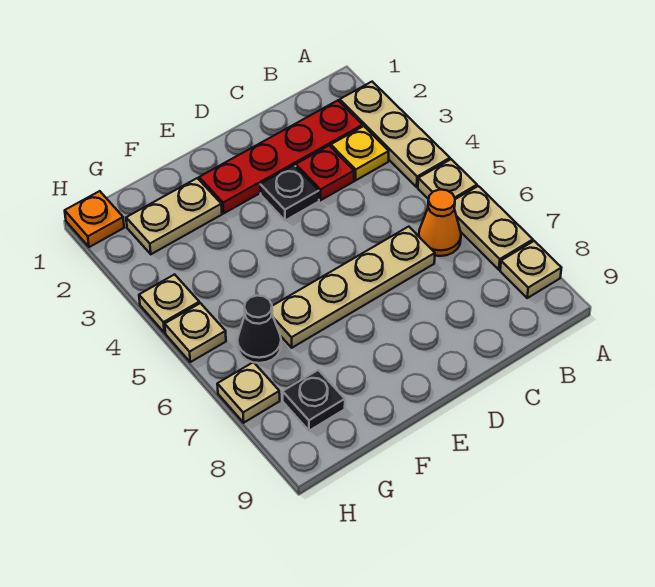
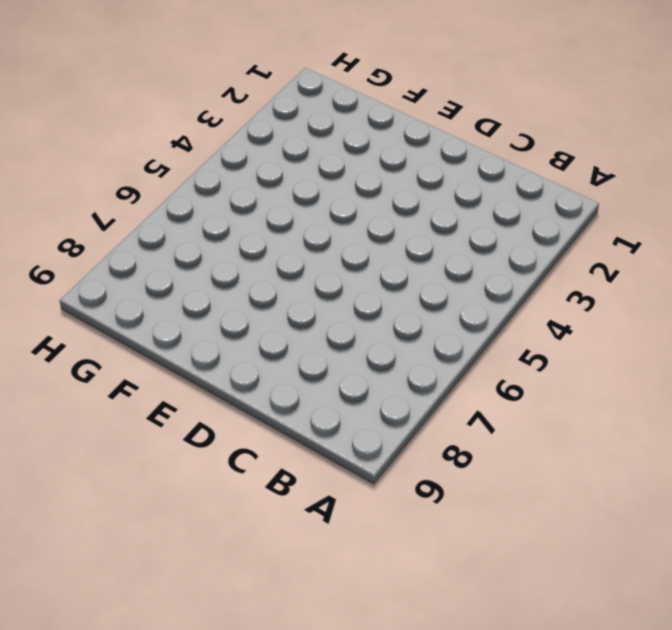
none -> tan 1x3 plate [340,82,450,187]
none -> tan 1x1 plate [418,159,477,199]
none -> tan 1x2 plate [454,186,533,270]

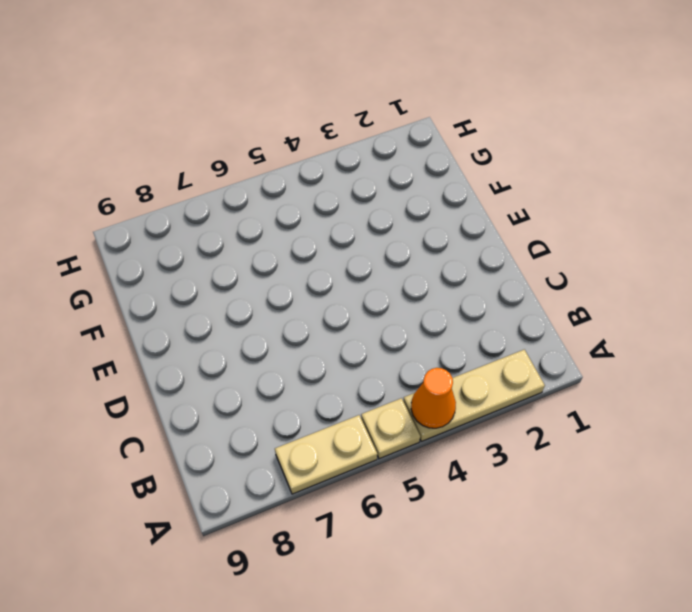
orange 1x1 cone [411,368,456,428] -> orange 1x1 cone moved to [419,190,461,256]
none -> tan 1x1 plate [500,241,561,298]
none -> red 1x4 plate [199,100,363,213]
none -> yellow 1x1 plate [331,126,389,180]

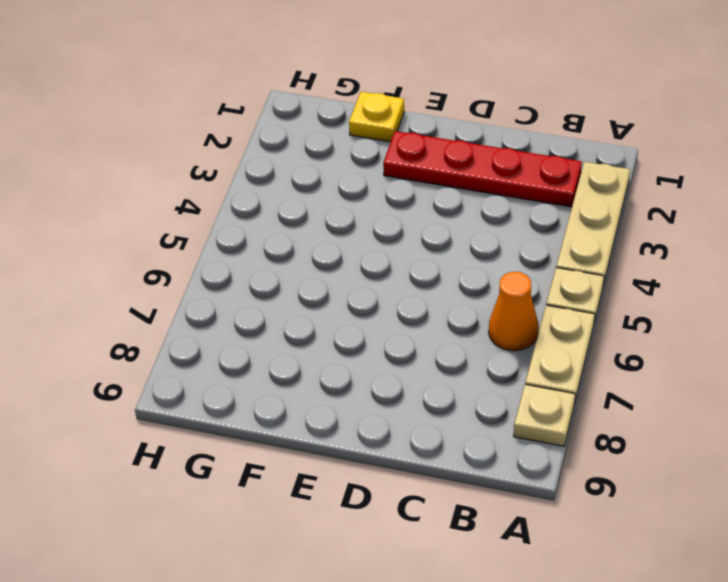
yellow 1x1 plate [349,92,404,142] -> yellow 1x1 plate moved to [331,126,389,180]
none -> red 1x1 plate [296,146,354,200]
none -> tan 1x4 plate [272,227,435,348]
none -> black 1x1 plate [260,165,319,221]

